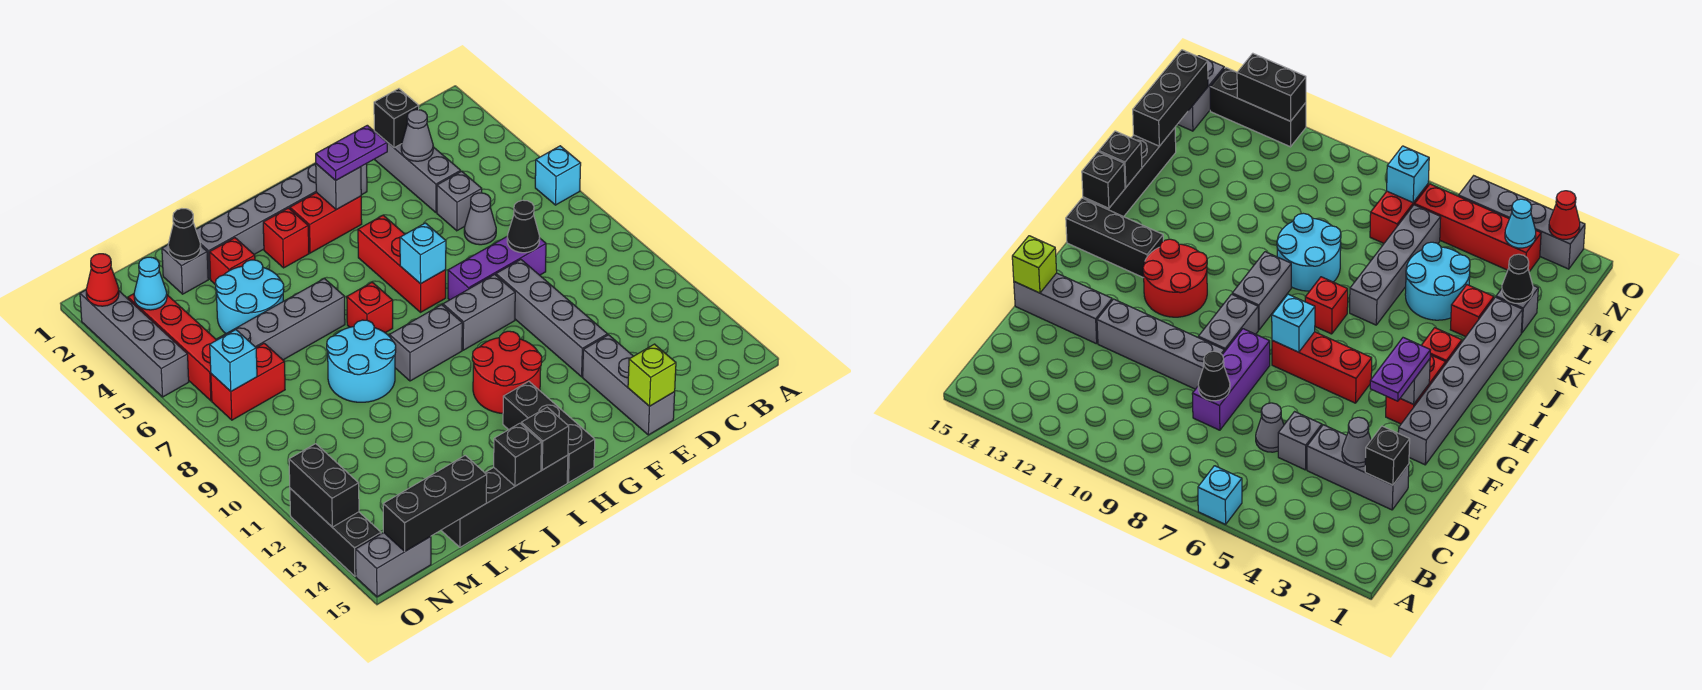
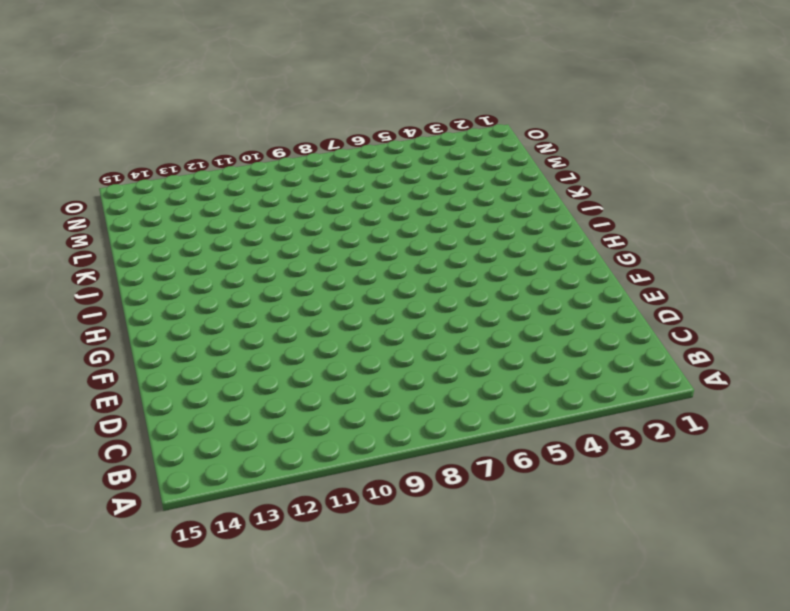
none -> cyan 1x1 brick [535,146,581,205]
none -> grey 1x3 brick [375,135,461,212]
none -> grey 1x1 brick [437,171,482,231]
none -> grey 1x1 cone [464,193,496,245]

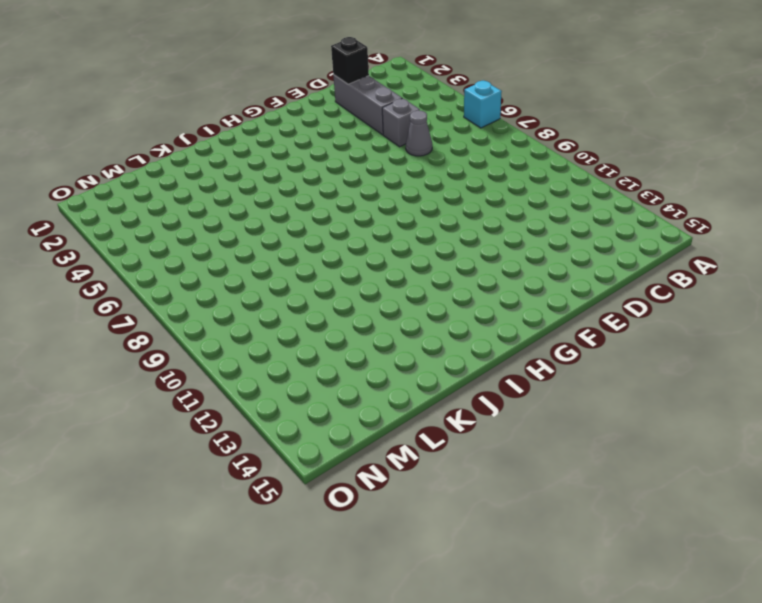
none -> purple 1x3 brick [448,237,546,300]
none -> grey 1x4 brick [496,260,607,377]
none -> grey 1x3 brick [583,335,675,435]
none -> grey 1x6 brick [196,164,367,279]

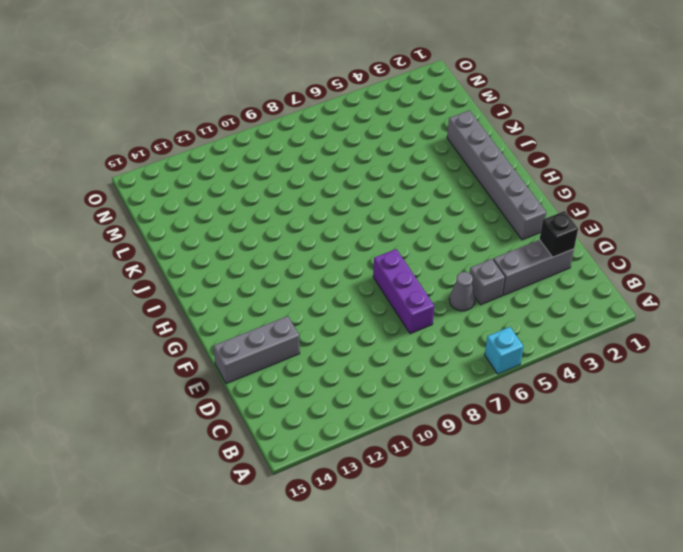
none -> grey 1x4 brick [496,260,607,377]
none -> grey 1x2 brick [443,274,515,350]
none -> red 1x2 brick [290,193,362,253]
none -> red 1x3 brick [358,215,446,312]

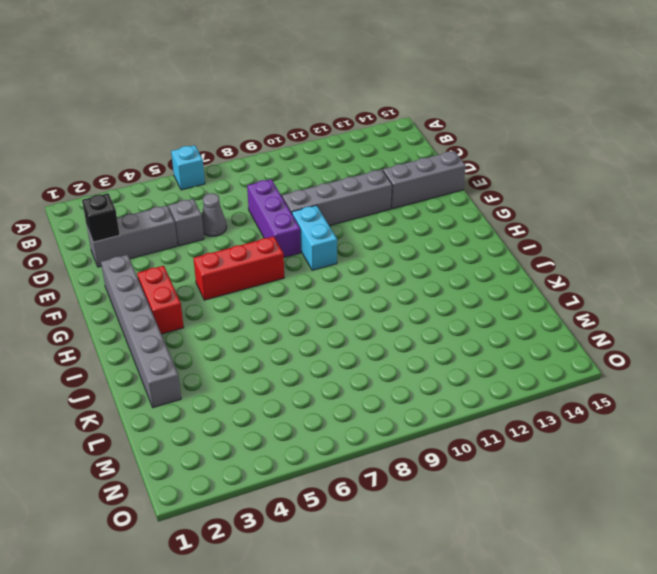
cyan 1x2 brick [292,205,337,270] -> grey 1x2 brick [443,274,515,350]
none -> red 2x2 round brick [472,331,542,414]
none -> grey 1x2 brick [389,305,462,381]
none -> black 1x3 brick [503,381,595,483]
none -> red 1x1 brick [263,208,309,268]

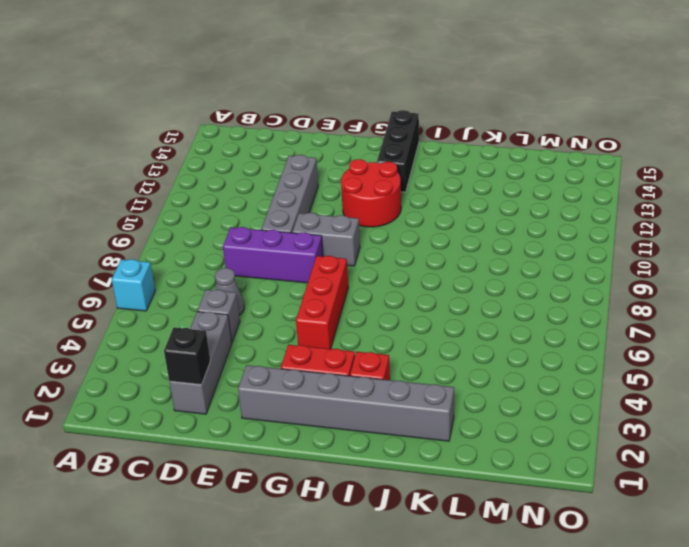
none -> grey 1x3 brick [583,335,675,435]
none -> grey 1x2 brick [389,305,462,381]
none -> red 1x1 brick [347,282,393,333]
none -> black 1x4 brick [441,455,568,547]

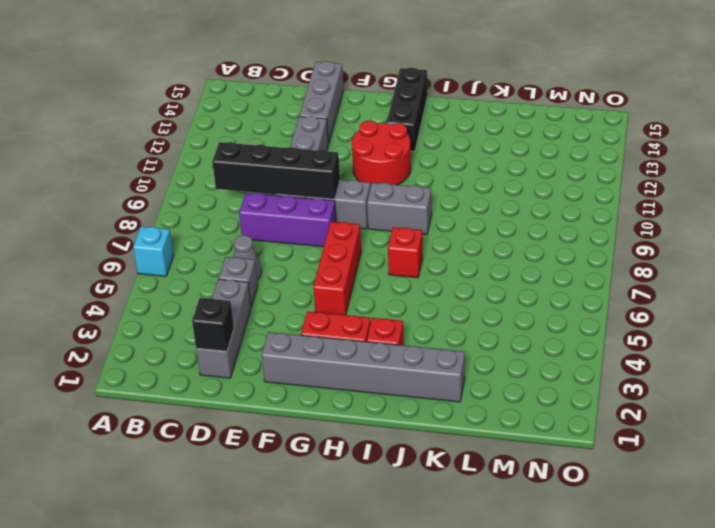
black 1x4 brick [212,142,340,199] -> black 1x4 brick moved to [441,455,568,547]
none -> grey 1x4 brick [217,279,345,360]
none -> cyan 2x2 round brick [327,320,396,402]
none -> red 1x1 brick [209,238,255,284]
none -> cyan 2x2 round brick [215,260,284,333]

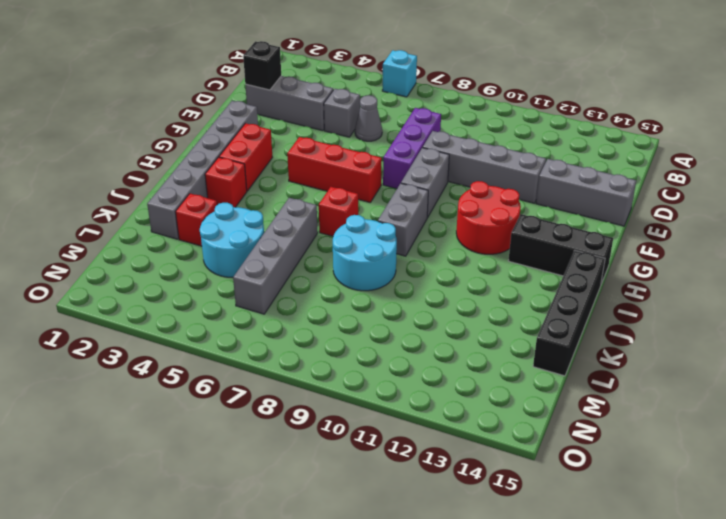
none -> grey 1x1 brick [162,245,208,294]
none -> red 1x2 brick [211,343,285,420]
none -> red 1x4 brick [128,294,216,401]
none -> grey 1x2 brick [356,532,431,597]

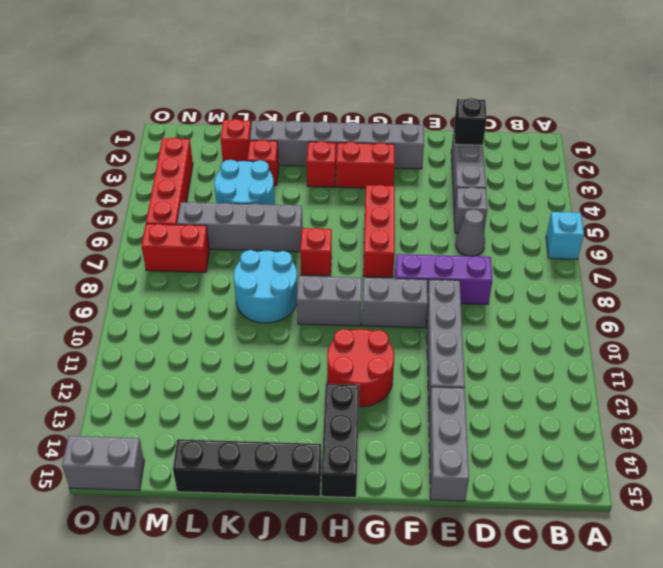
red 1x1 brick [221,119,251,162] -> grey 1x1 brick [162,245,208,294]
none -> grey 1x4 brick [80,290,189,397]
none -> black 1x3 brick [290,488,381,576]
none -> grey 1x1 cone [401,110,433,161]
none -> black 1x1 cone [507,200,540,253]

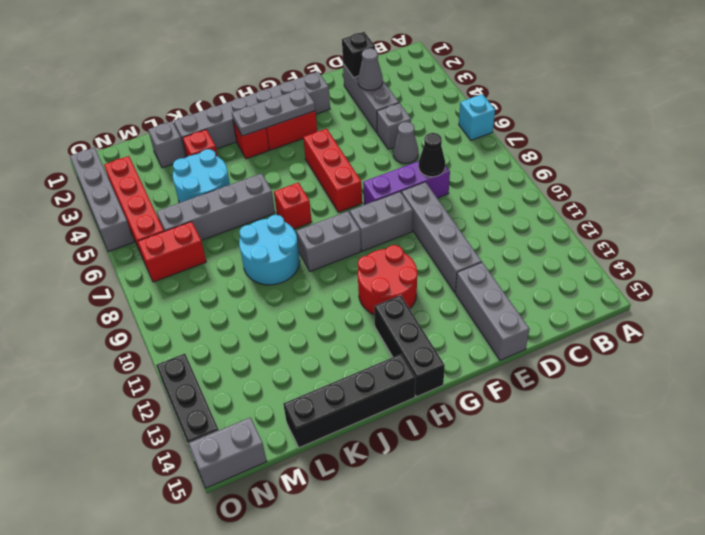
grey 1x3 plate [232,88,315,136] -> grey 1x1 brick [316,164,361,210]
none -> lime 1x1 brick [628,344,676,406]
none -> cyan 1x1 brick [400,223,446,284]
none -> black 1x1 brick [521,407,569,470]
none -> black 1x1 brick [494,423,541,486]

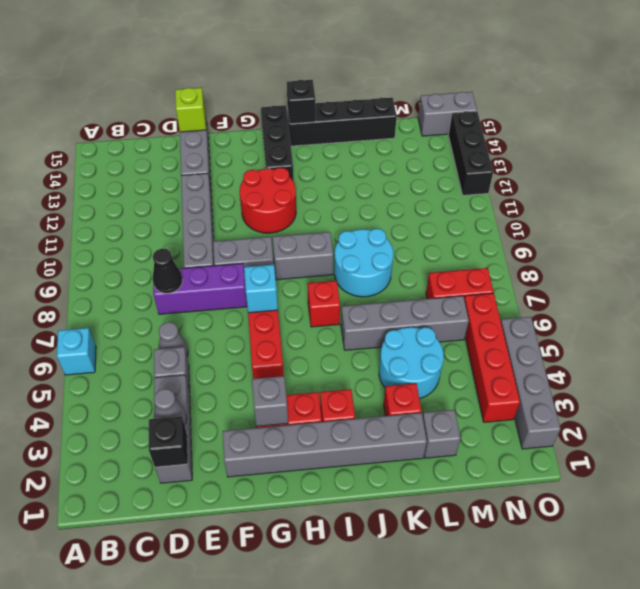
none -> black 1x1 brick [494,423,541,486]
none -> black 1x1 cone [168,209,201,261]
none -> black 1x3 brick [383,456,487,551]
none -> cyan 1x1 cone [134,257,167,310]

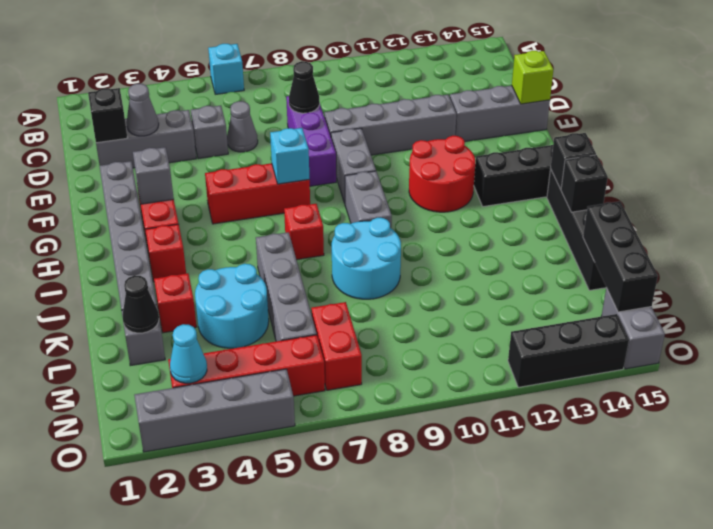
none -> cyan 1x1 brick [210,330,257,391]
none -> red 1x1 cone [86,254,119,306]
none -> black 1x2 brick [289,444,359,527]
none -> purple 1x2 plate [316,125,387,180]

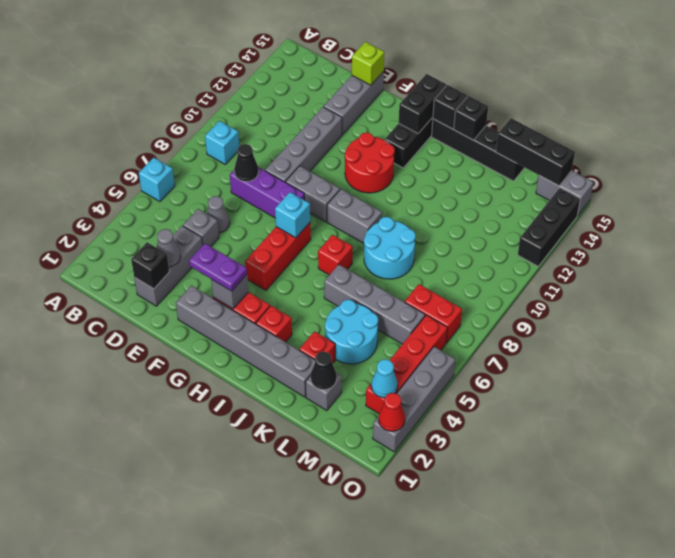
cyan 1x1 brick [205,121,239,164] -> cyan 1x1 brick moved to [210,330,257,391]
black 1x2 brick [399,74,446,133] -> black 1x2 brick moved to [289,444,359,527]

